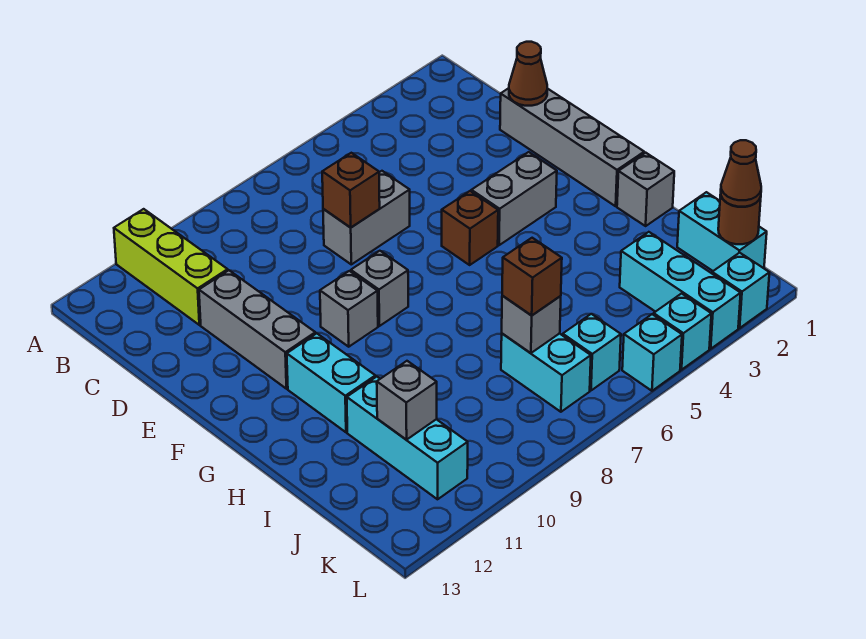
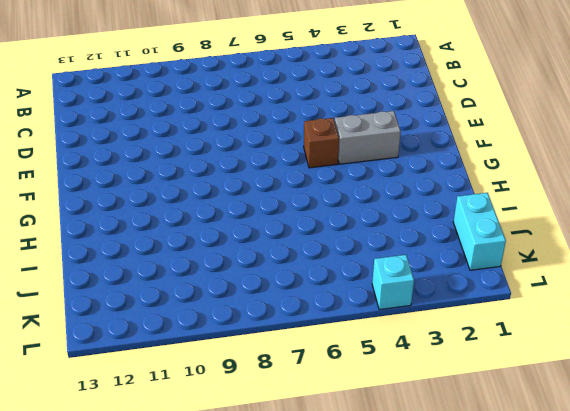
none -> lime 1x3 brick [114,209,228,325]
none -> grey 1x4 brick [500,88,644,206]
none -> grey 1x2 brick [323,171,410,264]

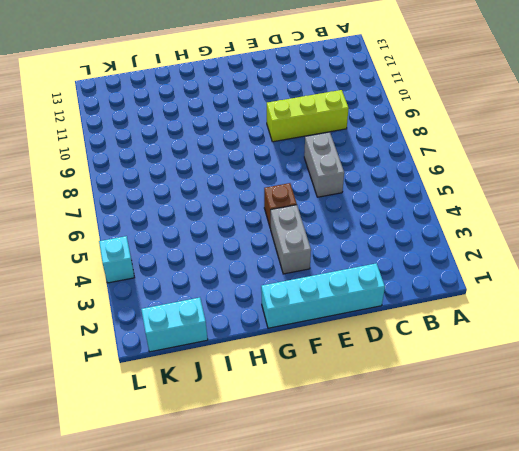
lime 1x3 brick [267,90,349,142] -> lime 1x3 brick moved to [114,209,228,325]
cyan 1x4 brick [261,263,385,328] -> grey 1x4 brick [500,88,644,206]
none -> grey 1x3 brick [199,270,315,389]
none -> grey 1x1 brick [351,251,408,326]
none -> grey 1x1 brick [320,271,378,347]

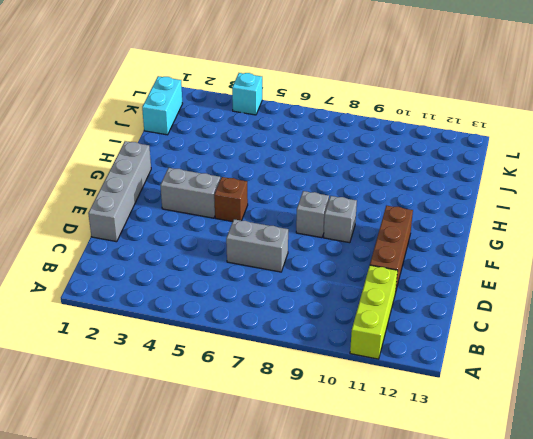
brown 1x3 brick [370,206,413,293] -> grey 1x3 brick [199,270,315,389]
none -> cyan 1x2 brick [287,333,375,432]
none -> grey 1x1 brick [617,153,674,226]
none -> cyan 1x3 brick [347,377,468,499]

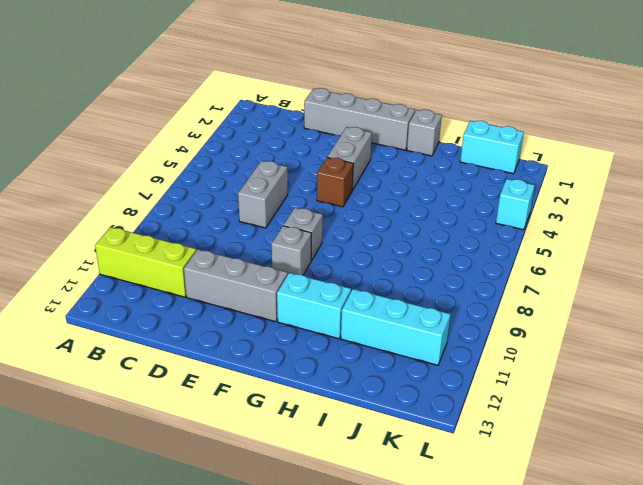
none -> cyan 1x3 brick [620,232,741,349]
none -> cyan 1x2 brick [501,333,591,412]
none -> cyan 1x1 brick [563,314,621,390]

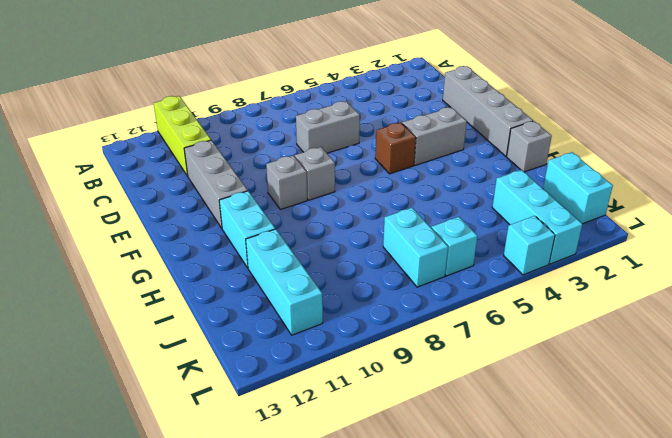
none -> cyan 1x1 brick [712,253,769,328]
none -> cyan 1x1 brick [622,314,682,391]
none -> brown 1x1 cone [509,42,547,106]

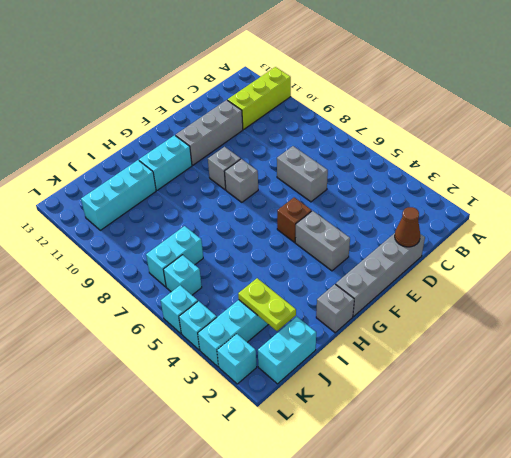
lime 1x2 plate [238,278,296,331] -> none
none -> brown 1x1 brick [322,153,380,228]
none -> grey 1x1 brick [502,295,561,353]
none -> grey 1x1 brick [377,361,437,440]

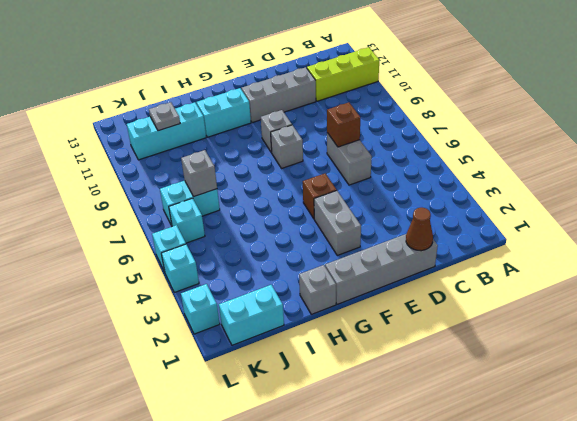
grey 1x1 plate [149,102,180,131] -> grey 1x1 brick [377,361,437,440]
none -> cyan 1x3 brick [620,232,741,349]
none -> brown 1x1 round brick [718,194,761,244]
none -> brown 1x1 brick [502,238,562,315]

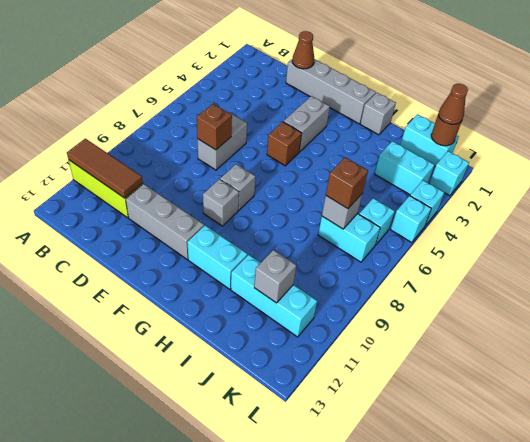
brown 1x3 tile [67,139,143,198] -> none
cyan 1x2 brick [375,141,434,195] -> cyan 1x3 brick [620,232,741,349]

